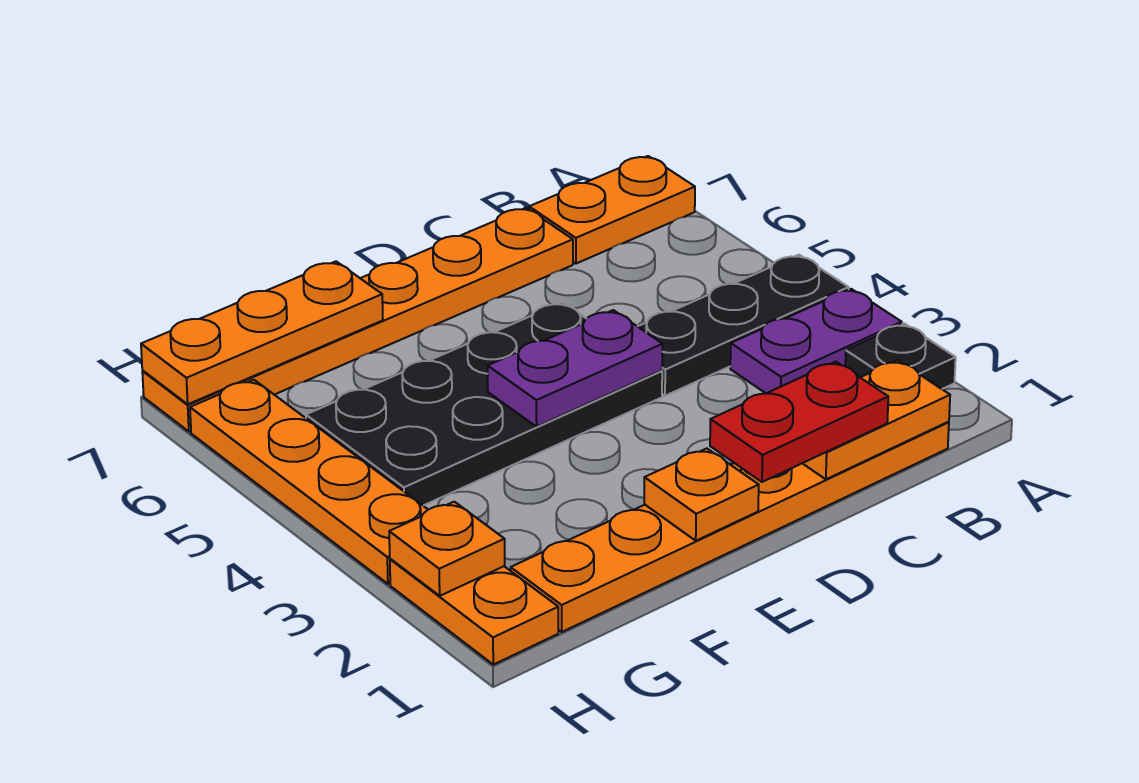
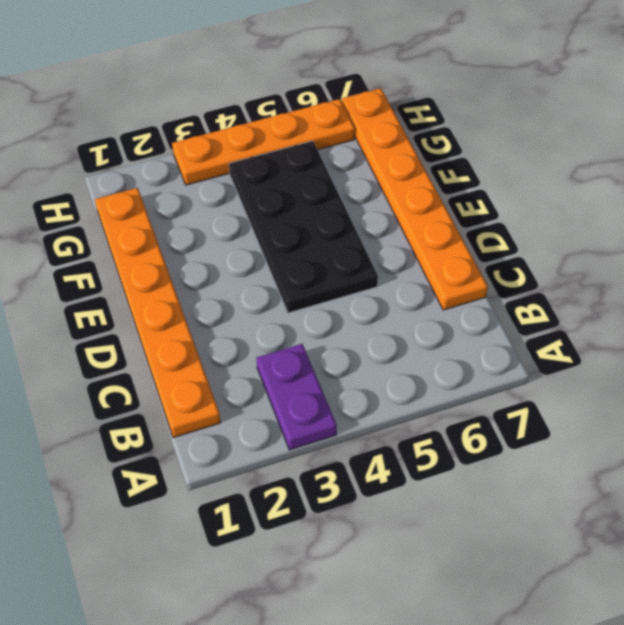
none -> black 1x1 plate [845,324,956,389]
none -> black 1x3 plate [638,255,849,396]
none -> orange 1x2 plate [529,156,695,264]

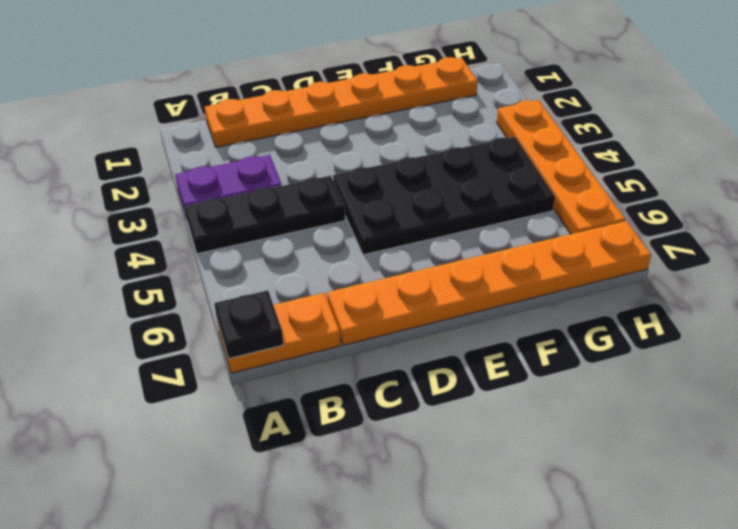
black 1x1 plate [214,290,283,359] -> black 1x1 plate moved to [845,324,956,389]
none -> orange 1x2 plate [390,559,558,665]
none -> orange 1x2 plate [803,360,950,479]
none -> purple 1x2 plate [488,310,663,427]

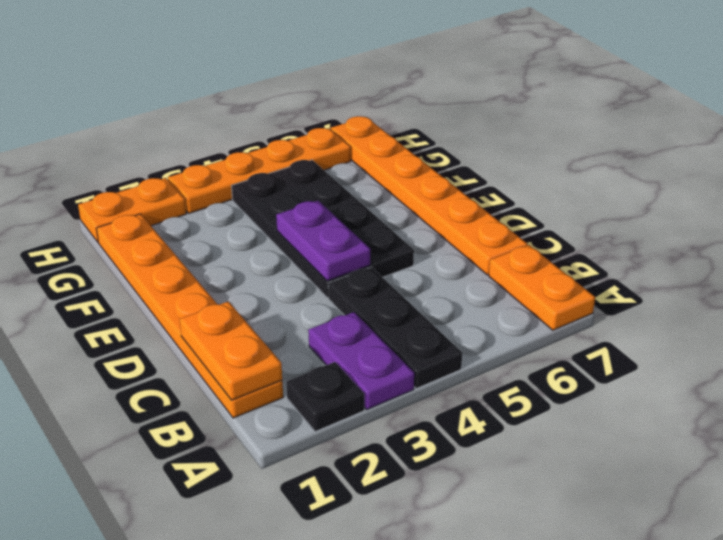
none -> orange 1x1 plate [644,448,759,541]
none -> orange 1x3 plate [141,261,383,404]
none -> orange 1x1 plate [389,502,505,596]

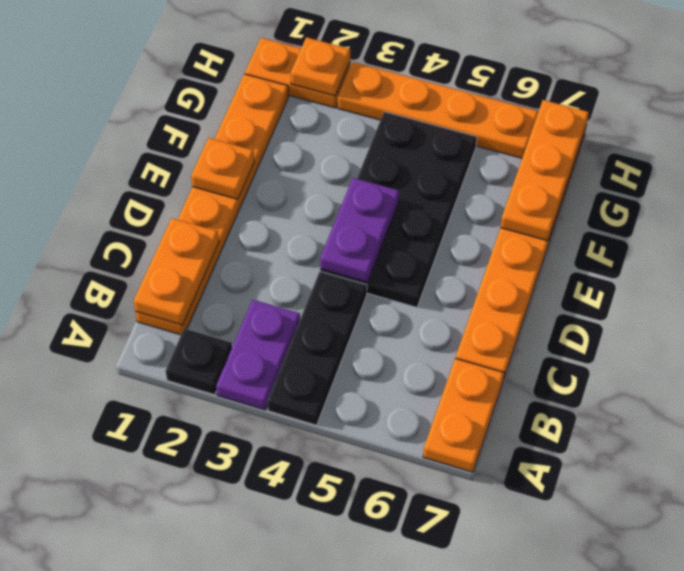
none -> red 1x2 plate [710,362,888,482]

